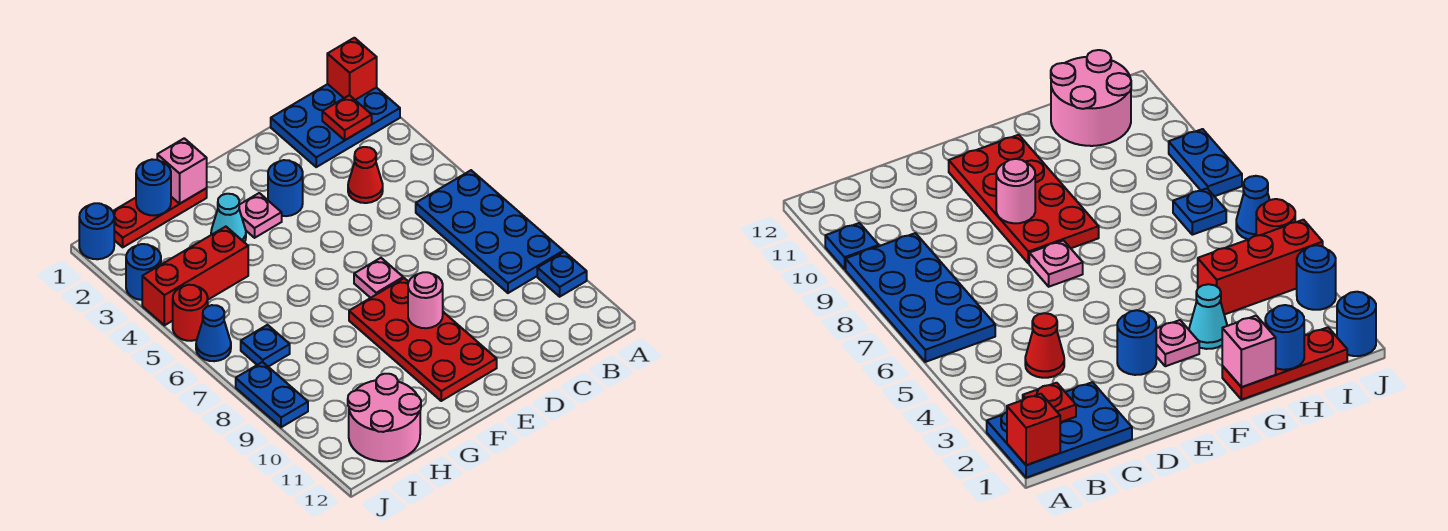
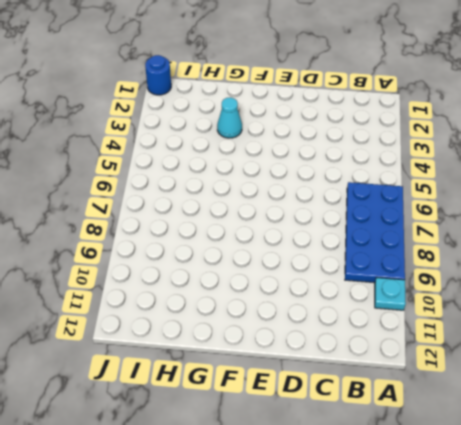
cyan 1x1 plate [375,277,406,310] -> blue 1x1 plate [537,252,587,297]
none -> blue 2x3 plate [271,84,400,167]
none -> red 1x1 cone [348,147,383,203]
none -> blue 1x1 round brick [268,160,303,216]

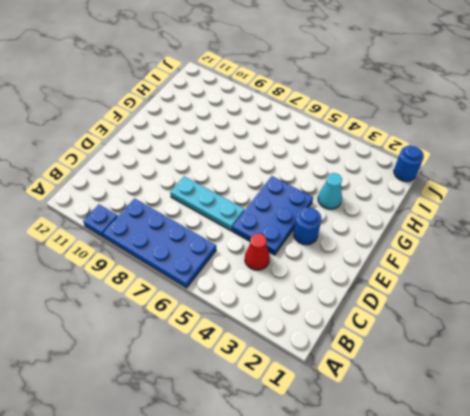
blue 2x3 plate [232,176,313,255] -> blue 2x3 plate moved to [271,84,400,167]
cyan 1x3 plate [170,176,244,231] -> none
none -> pink 1x1 plate [354,258,403,298]
none -> red 2x4 plate [349,278,497,401]
none -> pink 1x1 plate [239,193,282,238]

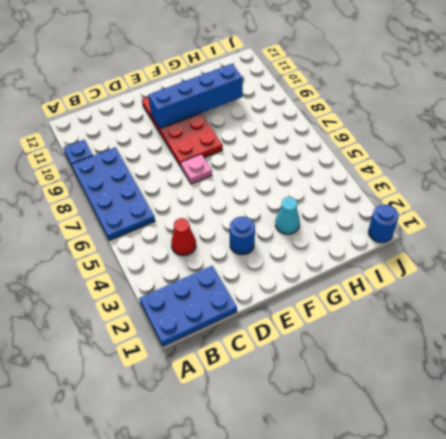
blue 1x4 brick [148,64,243,129] -> none
none -> pink 1x1 plate [239,193,282,238]
none -> red 1x3 plate [113,188,207,247]
none -> red 1x3 brick [142,227,248,325]

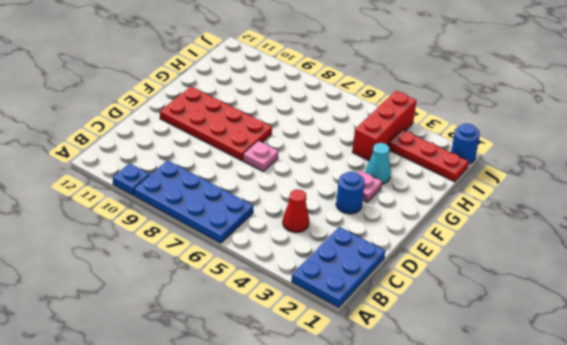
red 1x3 plate [389,130,468,182] -> red 1x3 plate turned to [113,188,207,247]
none -> pink 2x2 round brick [348,374,421,461]
none -> blue 1x1 plate [241,325,290,367]
none -> blue 1x1 round brick [126,244,161,300]

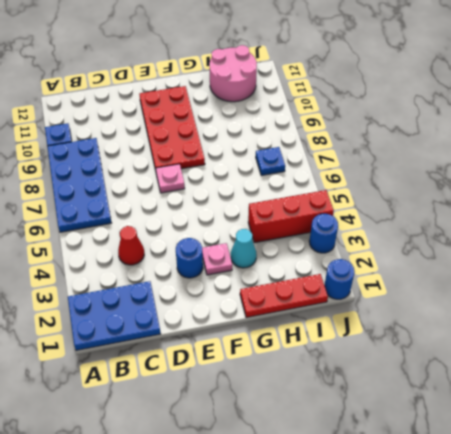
none -> red 1x1 round brick [173,285,208,341]
none -> blue 1x1 cone [196,305,231,361]
none -> blue 1x2 plate [236,362,308,427]

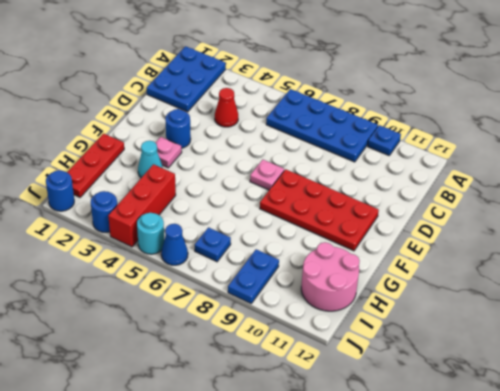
blue 1x2 plate [228,249,279,303] -> blue 1x2 plate turned to [236,362,308,427]
cyan 1x1 round brick [137,213,164,254] -> red 1x1 round brick [173,285,208,341]
none -> red 1x1 brick [327,38,377,100]
none -> red 1x1 plate [322,95,372,140]
none -> pink 1x1 round brick [408,272,443,328]

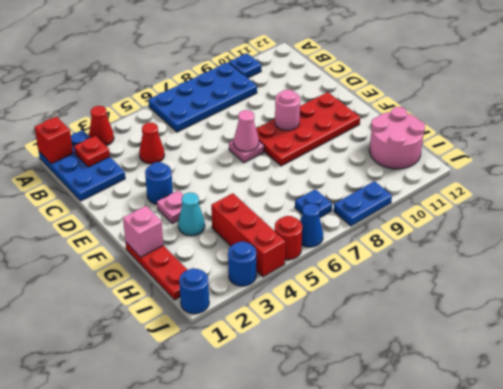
red 1x1 cone [89,106,114,146] -> none
pink 1x1 cone [234,110,259,152] -> none
none -> blue 1x1 round brick [136,159,171,216]

